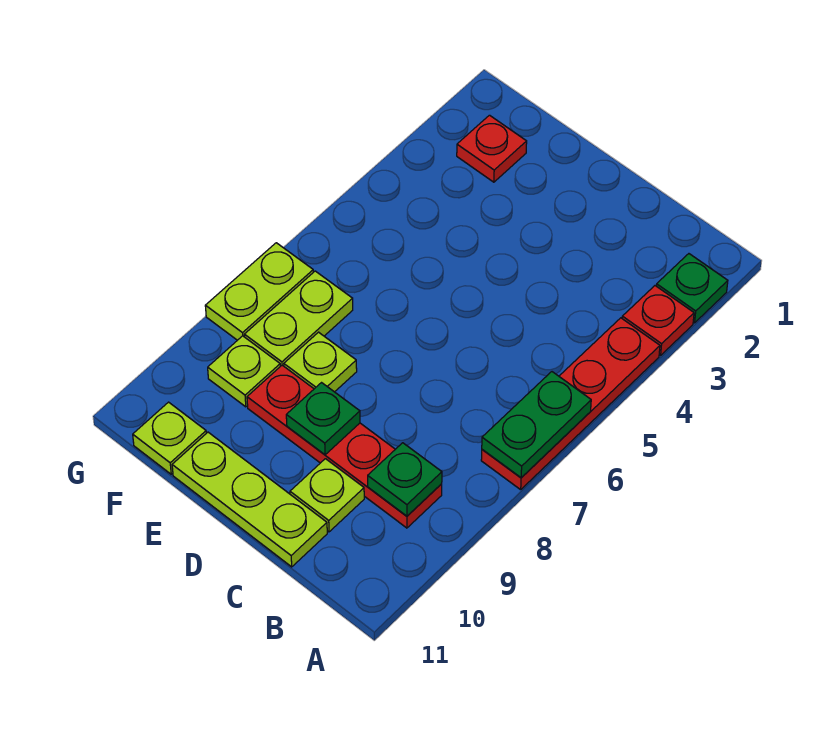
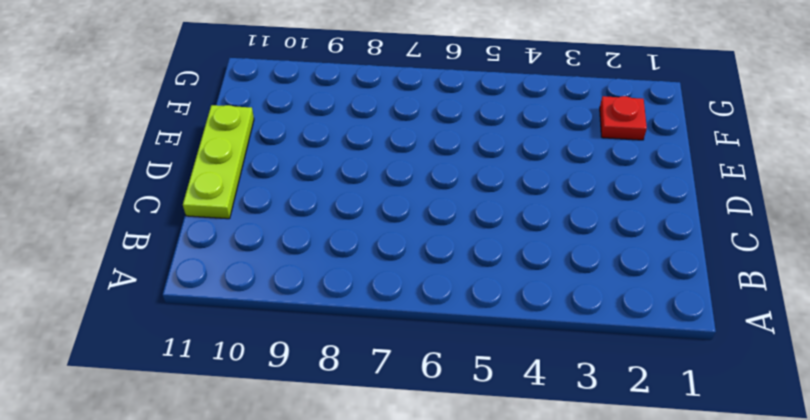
none -> green 1x1 plate [656,254,728,323]
none -> red 1x1 plate [622,286,694,355]
none -> red 1x4 plate [481,318,660,490]

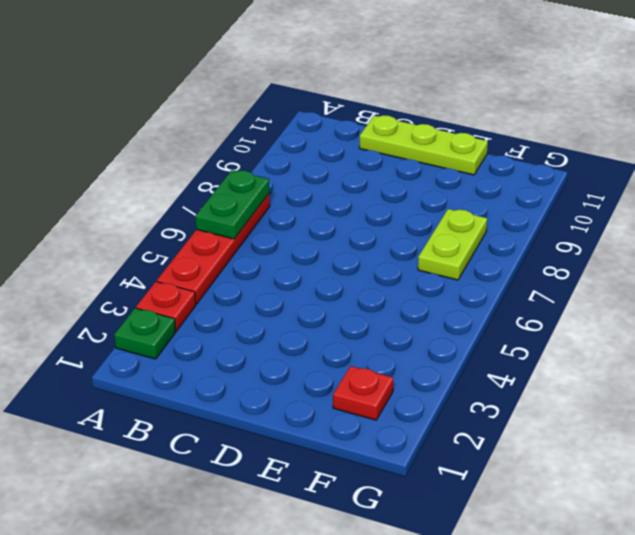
none -> red 1x4 plate [247,365,442,528]
none -> lime 1x1 plate [290,459,364,532]
none -> lime 1x1 plate [284,332,357,392]

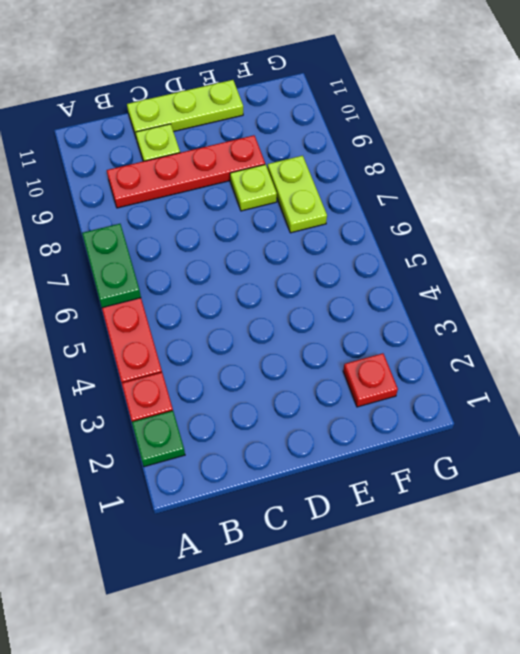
none -> lime 1x1 plate [208,336,280,407]
none -> lime 1x1 plate [133,402,206,474]
none -> lime 1x2 plate [205,243,313,340]

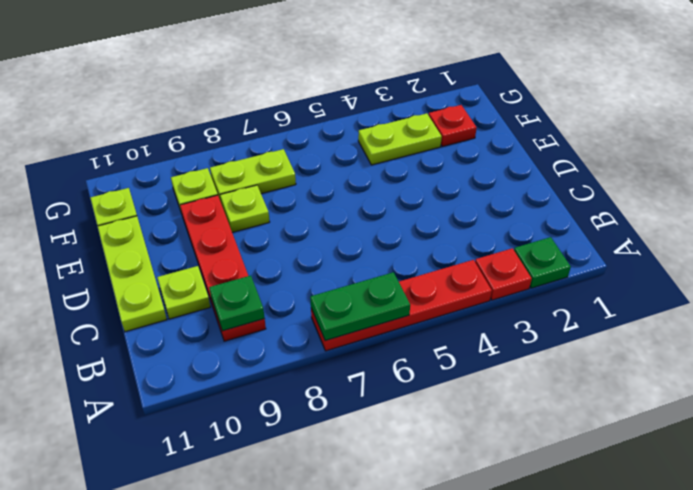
lime 1x2 plate [358,113,442,165] -> lime 1x2 plate moved to [205,243,313,340]
none -> green 1x1 plate [286,383,360,455]

